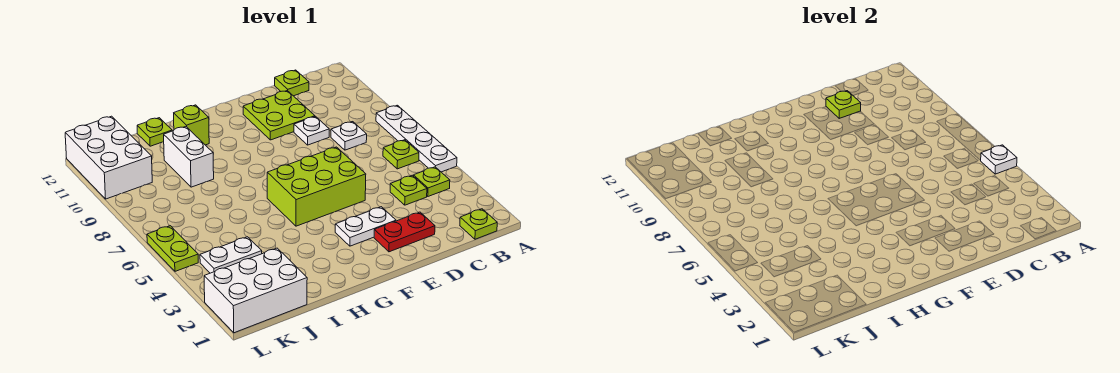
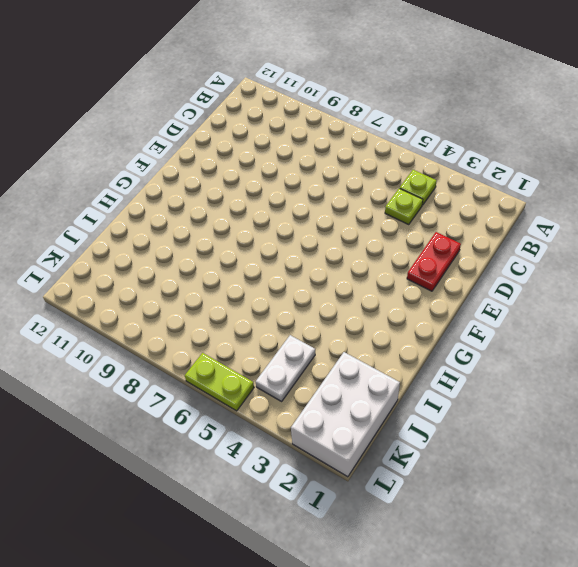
none -> white 1x4 plate [376,105,457,172]
none -> lime 1x1 plate [460,209,497,239]
none -> lime 1x1 plate [383,140,419,169]

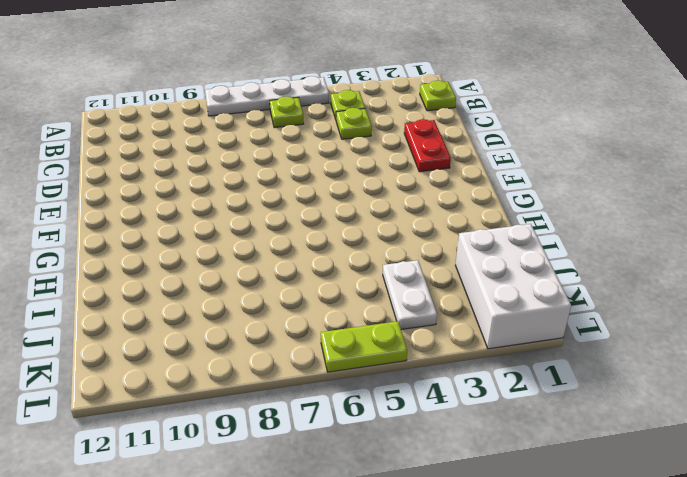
none -> white 1x1 plate [331,122,367,150]
none -> lime 1x1 plate [275,70,309,96]
none -> white 1x1 plate [294,117,329,145]

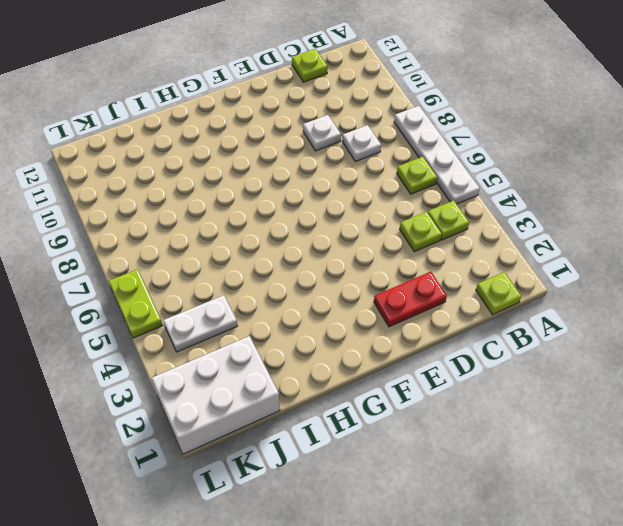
none -> lime 2x2 plate [243,91,315,140]
none -> white 1x2 plate [335,207,396,246]
none -> lime 2x3 brick [267,147,366,226]

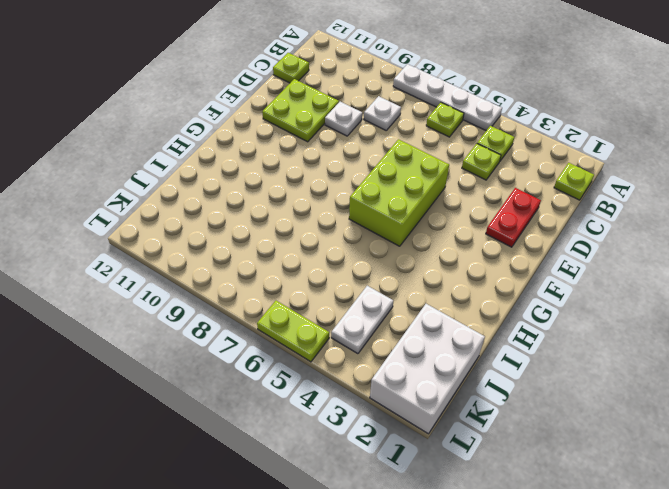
none -> white 1x2 plate [335,207,396,246]
none -> lime 1x1 brick [174,105,209,145]
none -> white 1x2 brick [164,127,214,187]

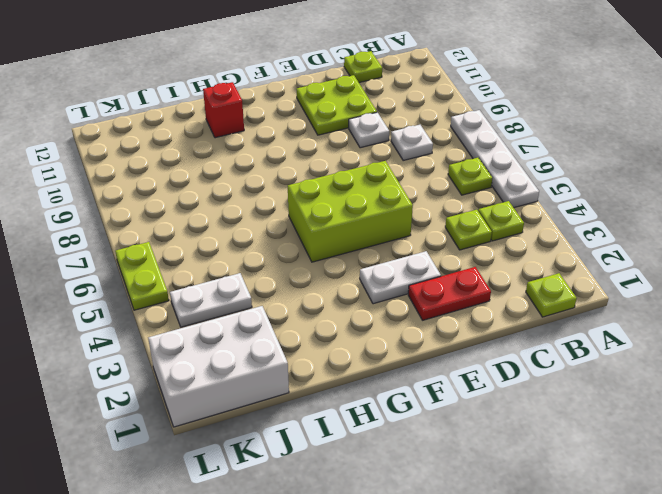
red 1x1 brick [203,82,244,138] -> lime 1x1 brick [174,105,209,145]
none -> white 1x2 brick [164,127,214,187]
none -> lime 1x1 plate [137,118,172,146]
none -> white 2x3 brick [65,116,152,199]

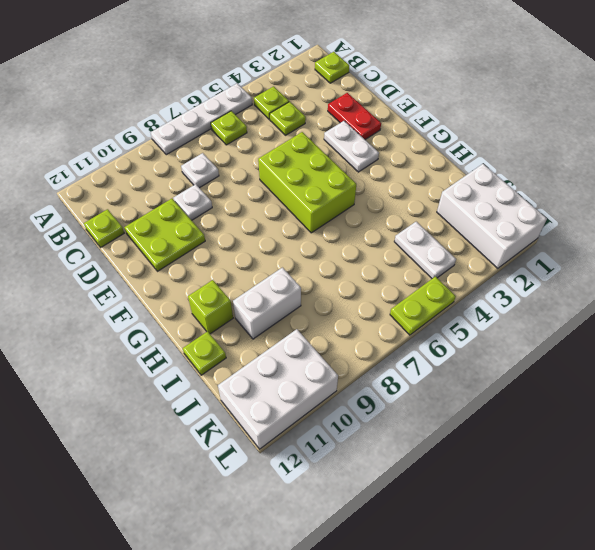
none -> white 1x1 plate [980,145,1017,174]
none -> lime 1x1 plate [826,91,861,118]

